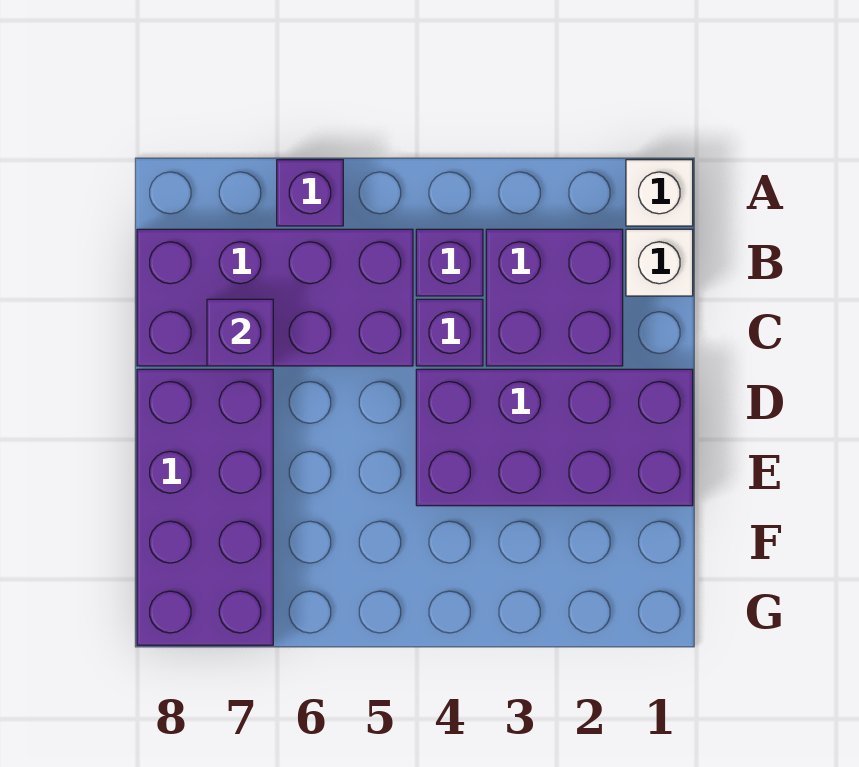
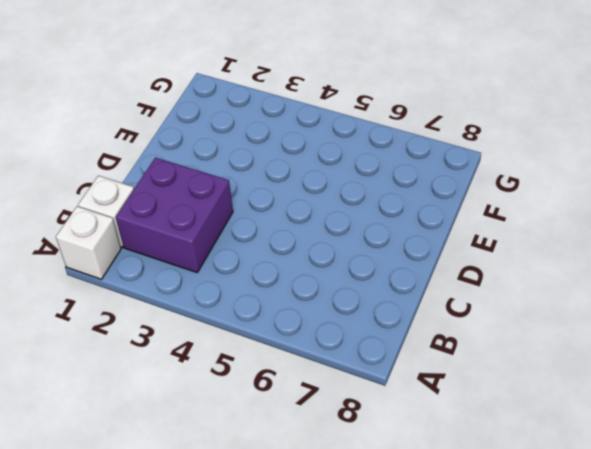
none -> purple 1x1 brick [277,160,343,226]
none -> purple 1x1 brick [416,229,483,296]

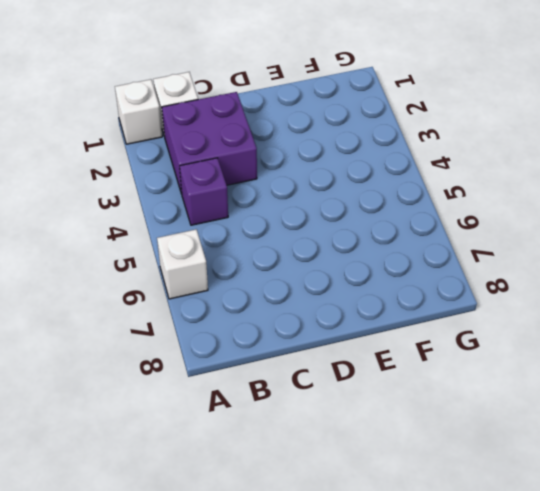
white 1x1 brick [157,229,208,299] -> purple 1x1 brick [277,160,343,226]
none -> purple 2x4 brick [137,229,413,366]
none -> purple 1x1 brick [416,299,483,366]

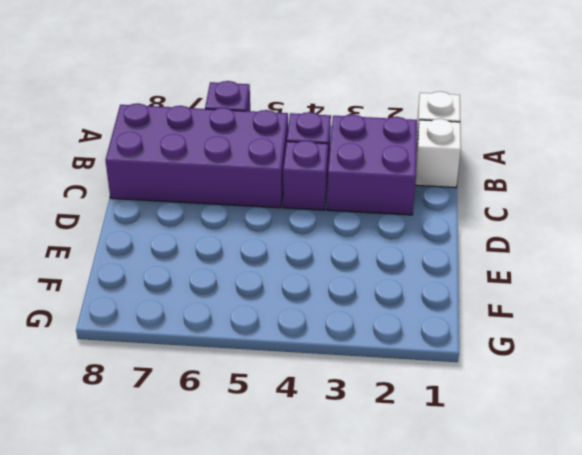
none -> purple 2x4 brick [416,369,693,506]
none -> purple 2x4 brick [137,369,273,645]

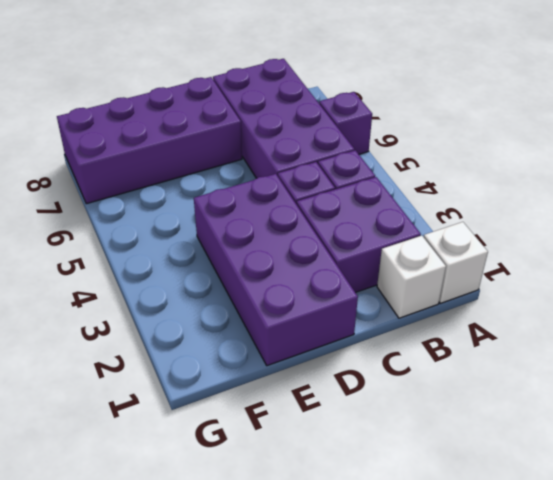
none -> purple 1x1 brick [207,299,273,366]

